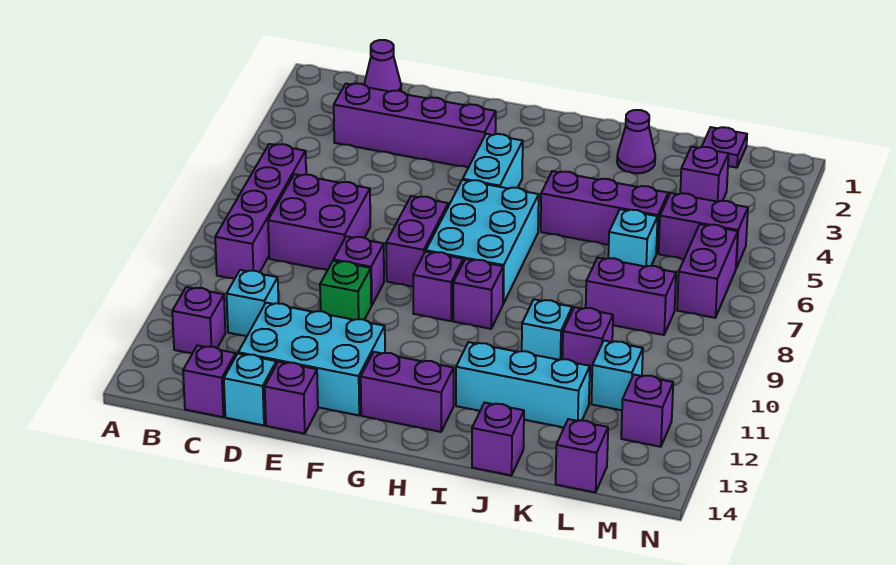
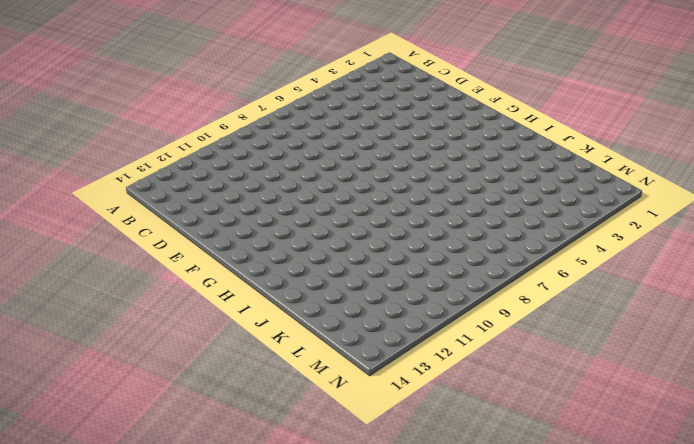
none -> purple 1x4 brick [215,144,306,279]
none -> purple 1x1 brick [172,287,225,354]
none -> purple 1x1 cone [364,40,401,92]
none -> purple 1x4 brick [334,84,496,168]

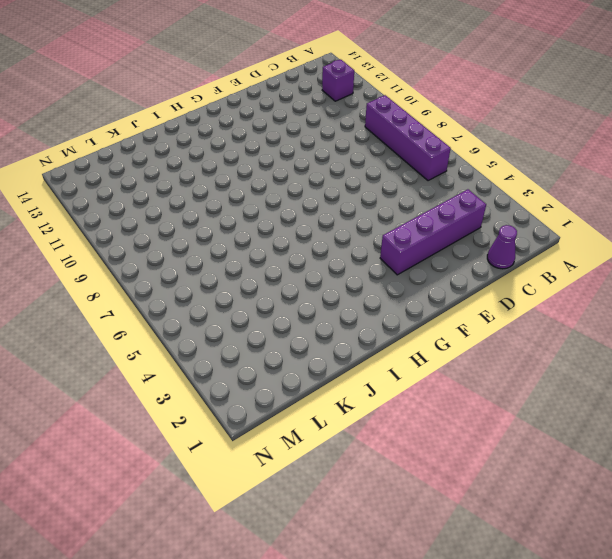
none -> purple 2x2 brick [268,174,370,270]
none -> cyan 1x1 brick [227,270,278,336]
none -> purple 1x1 brick [183,345,236,417]
none -> cyan 2x3 brick [238,303,385,415]

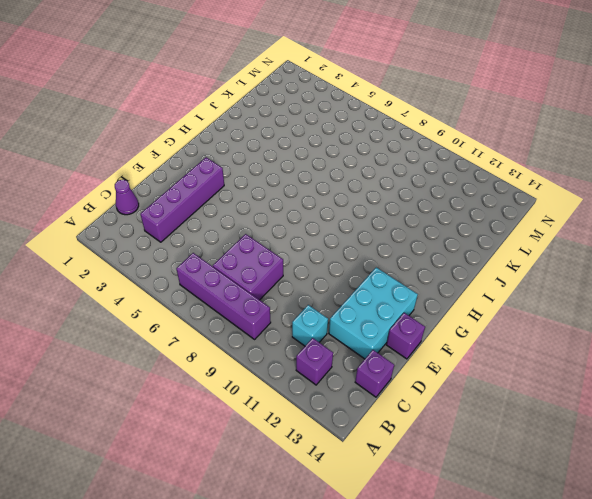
none -> cyan 1x1 brick [224,354,276,425]
none -> purple 1x1 brick [333,236,384,306]
none -> green 1x1 brick [320,261,371,320]
none -> purple 1x2 brick [386,196,448,287]

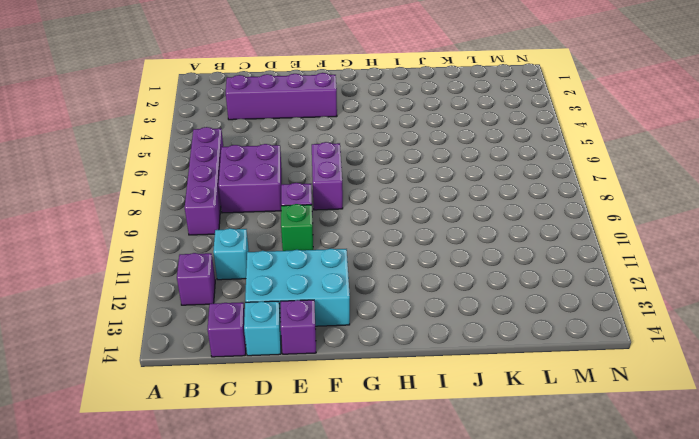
none -> purple 1x1 cone [364,40,401,92]
none -> cyan 1x2 brick [463,134,523,189]
none -> cyan 2x3 brick [426,180,539,304]
none -> purple 1x1 brick [413,252,463,321]

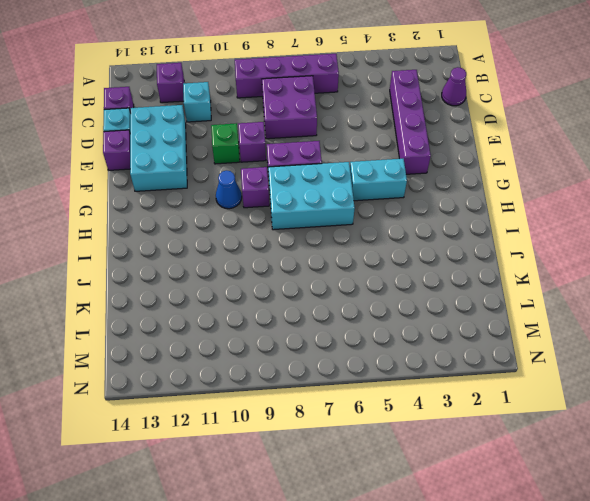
blue 1x1 cone [216,170,242,209] -> none
none -> purple 1x2 brick [361,352,454,432]
none -> purple 1x1 brick [453,259,503,329]
none -> purple 1x3 brick [541,171,668,254]
none -> cyan 1x3 brick [456,342,590,427]

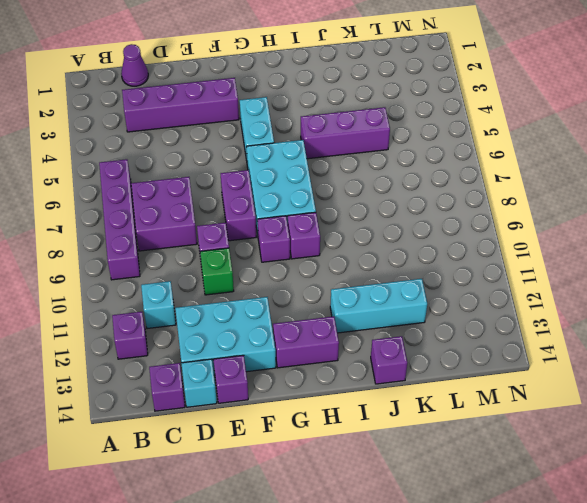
none -> purple 1x1 cone [617,110,655,173]
none -> cyan 1x1 brick [522,299,572,360]
none -> cyan 1x1 brick [608,209,658,267]
none -> purple 1x2 brick [586,258,676,335]

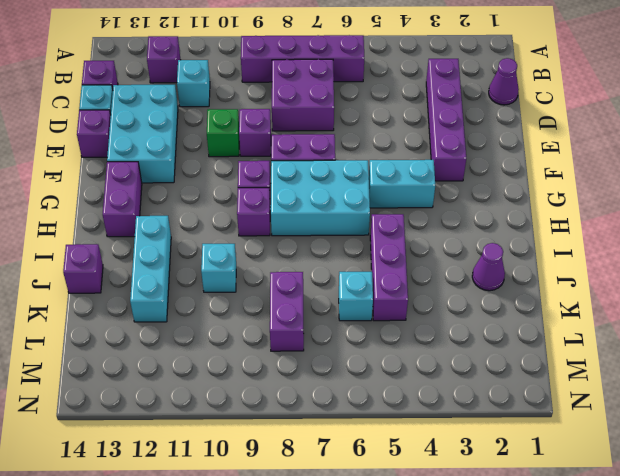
none -> purple 1x1 brick [562,307,613,376]
none -> purple 1x1 plate [702,127,747,168]
none -> purple 1x1 brick [680,147,729,202]
none -> purple 1x2 brick [659,193,748,268]

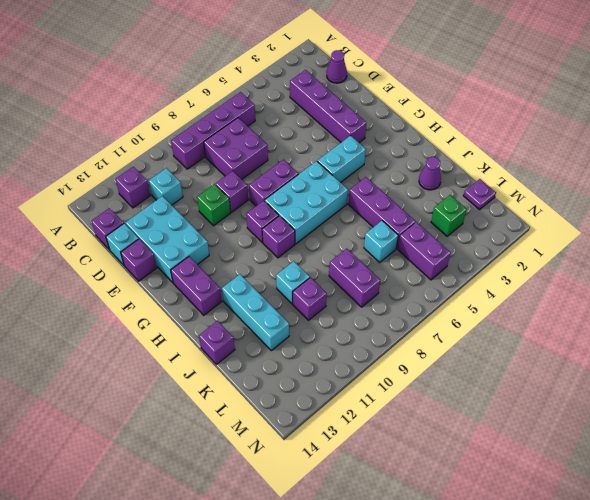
green 1x1 brick [431,195,467,236] -> purple 1x1 brick [680,147,729,202]
none -> cyan 1x1 brick [591,341,643,410]
none -> purple 1x1 brick [556,419,608,493]
none -> purple 1x2 brick [677,224,738,318]
none -> purple 1x1 brick [621,375,673,447]

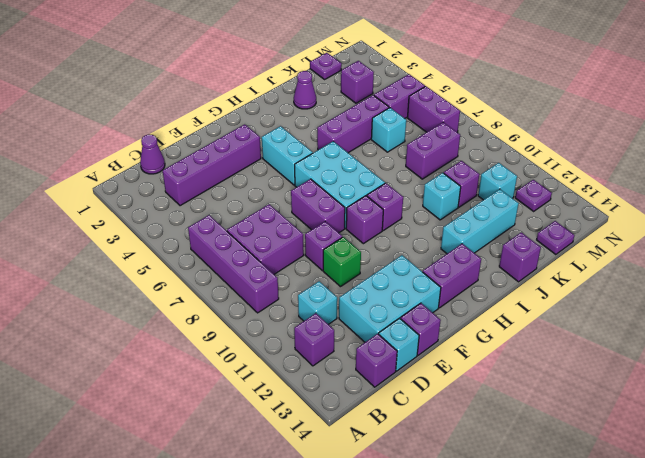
purple 1x1 plate [537,221,574,255] -> purple 1x1 brick [556,419,608,493]
purple 1x1 plate [515,180,552,211] -> purple 1x1 brick [621,375,673,447]

